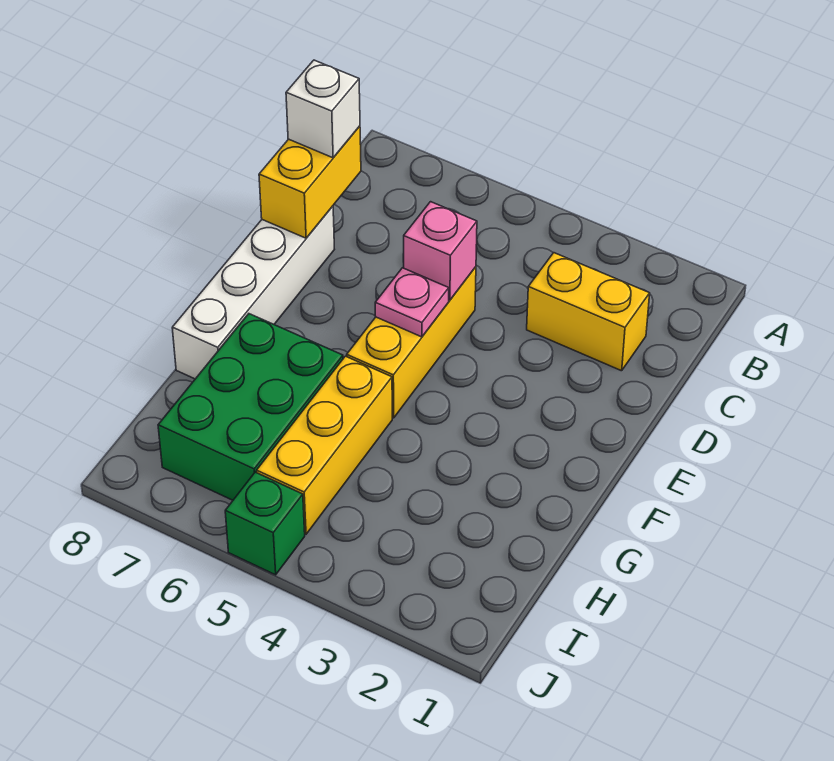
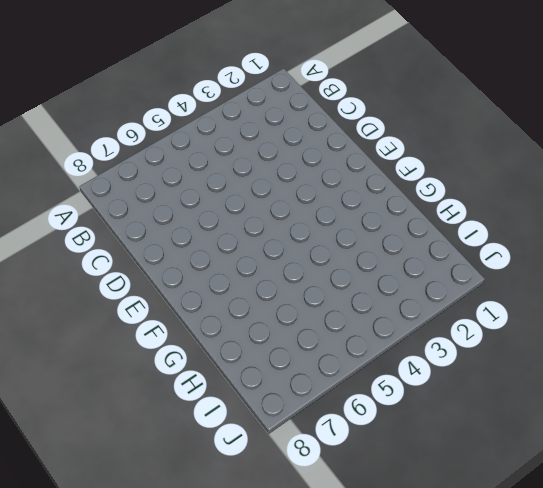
none -> yellow 1x2 brick [527,253,650,371]
none -> yellow 1x3 brick [347,267,476,418]

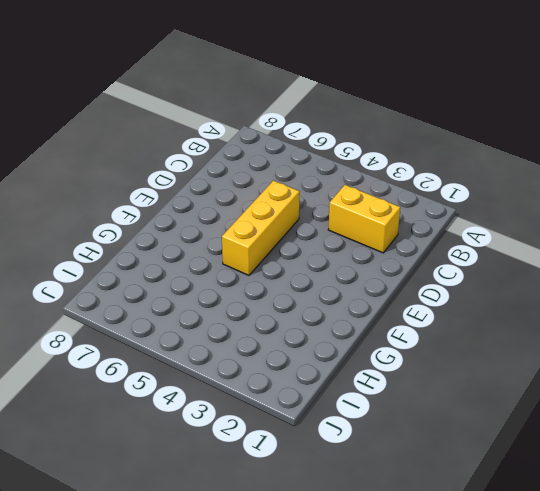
none -> white 1x4 brick [172,206,334,379]
none -> yellow 1x3 brick [257,356,392,534]

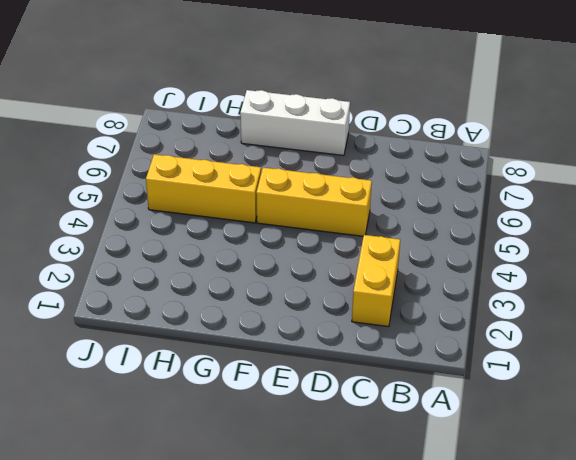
white 1x3 brick [240,90,350,156] -> white 1x4 brick [172,206,334,379]
none -> green 2x3 brick [158,314,343,500]
none -> green 1x1 brick [225,472,305,575]

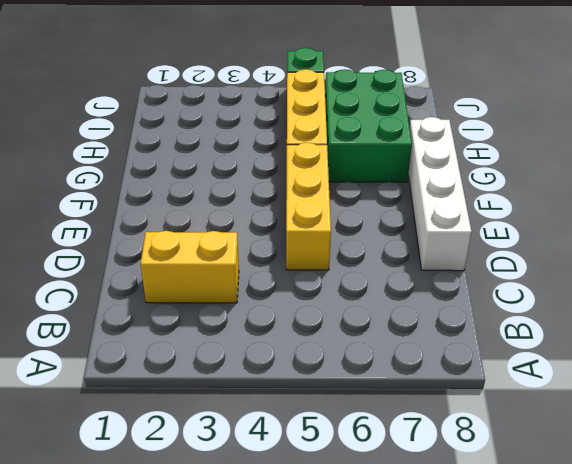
none -> yellow 1x2 brick [259,126,361,238]
none -> pink 1x1 brick [403,202,477,300]

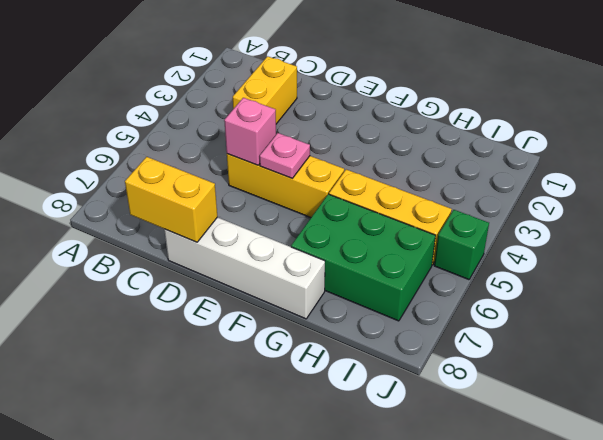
none -> white 1x1 brick [286,60,360,158]

